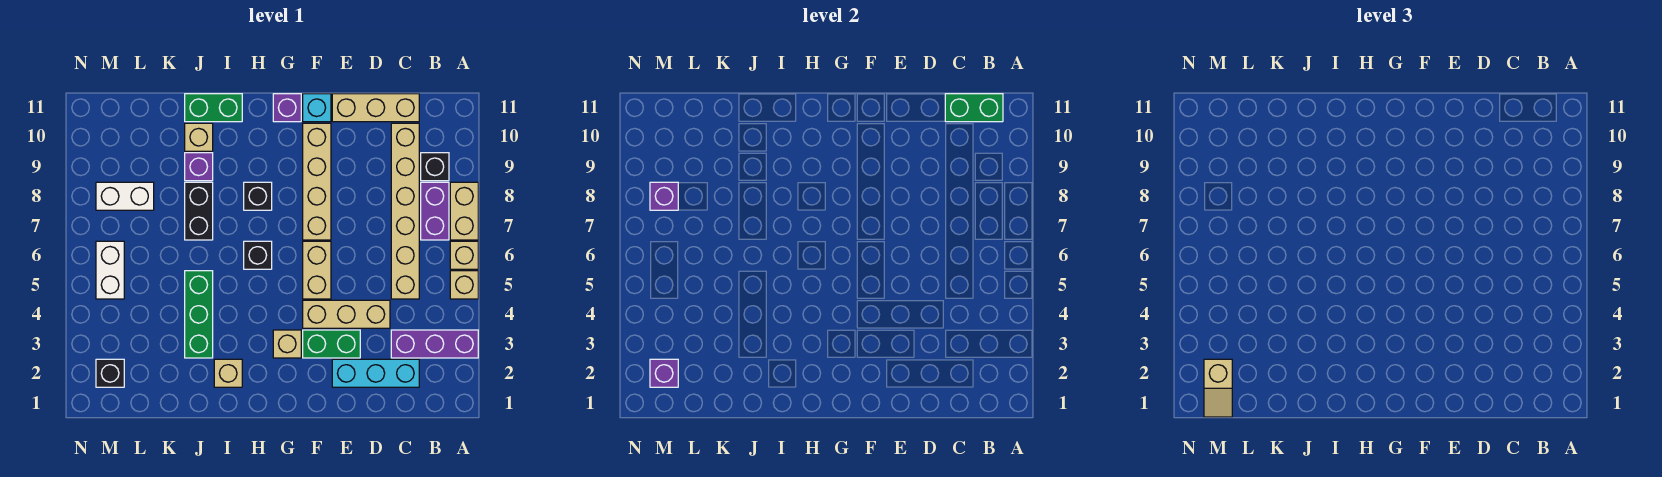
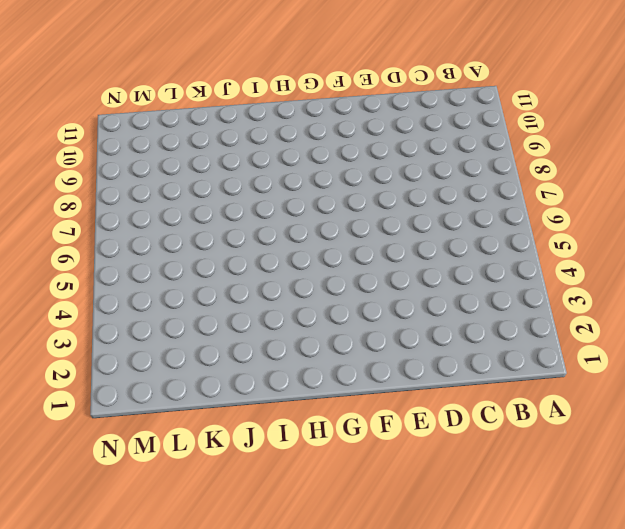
none -> purple 1x3 brick [391,330,478,358]
none -> tan 1x1 brick [450,271,478,299]
none -> tan 1x1 brick [450,241,478,269]
none -> tan 1x2 brick [450,182,478,240]

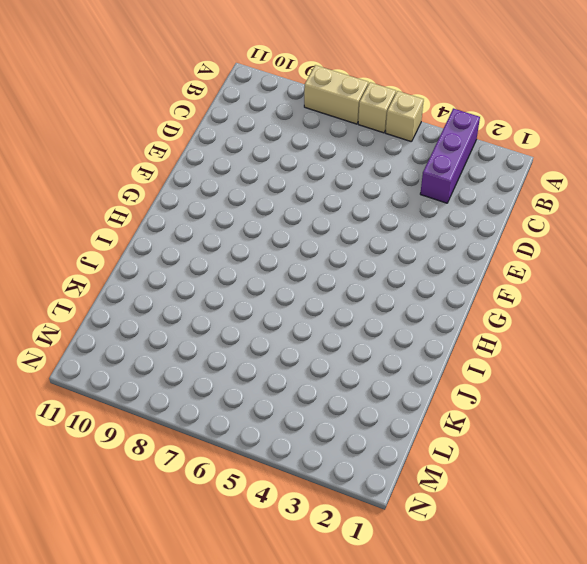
none -> purple 1x2 brick [421,182,449,240]
none -> black 1x1 brick [421,153,449,181]
none -> cyan 1x3 brick [332,359,419,387]
none -> tan 1x6 brick [391,123,419,299]

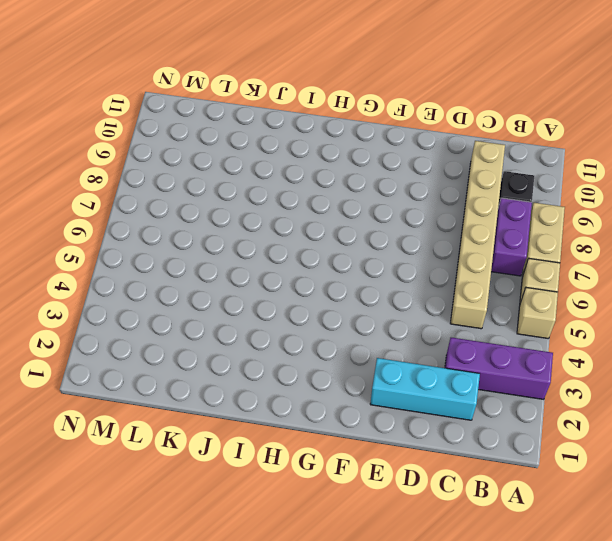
none -> tan 1x3 brick [332,94,419,122]
none -> tan 1x3 brick [303,300,390,328]
none -> green 1x2 brick [303,330,360,358]
none -> tan 1x2 brick [303,241,331,299]

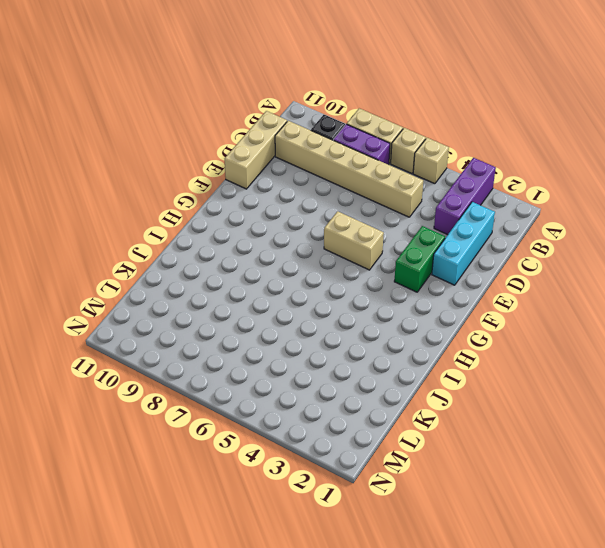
none -> tan 1x3 brick [303,300,390,328]
none -> tan 1x4 brick [303,123,331,240]
none -> cyan 1x1 brick [303,94,331,122]
none -> tan 1x1 brick [273,330,301,358]

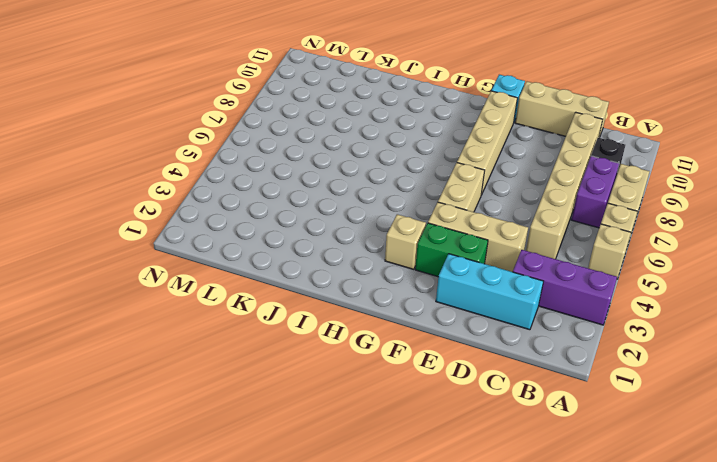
none -> purple 1x1 brick [273,94,301,122]
none -> black 1x1 brick [244,241,272,269]
none -> black 1x1 brick [244,182,272,210]
none -> tan 1x1 brick [214,359,242,387]

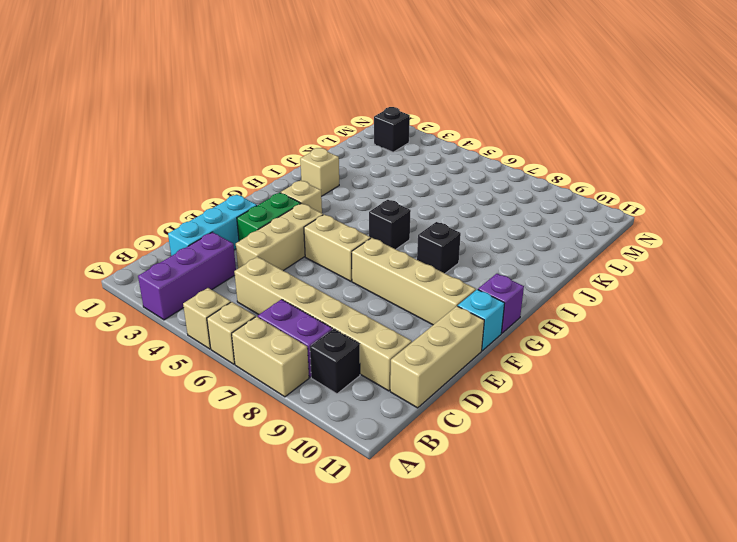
none -> green 1x2 brick [185,94,242,122]
none -> green 1x3 brick [185,271,213,358]
none -> black 1x2 brick [185,182,213,240]
none -> purple 1x1 brick [185,153,213,181]

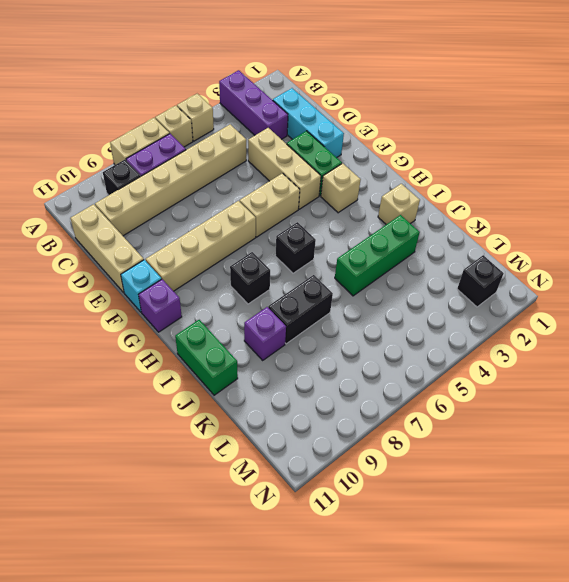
none -> tan 1x1 brick [185,123,213,151]
none -> white 1x2 brick [96,182,154,210]
none -> white 1x2 brick [96,241,124,299]
none -> green 1x2 brick [945,94,1003,122]

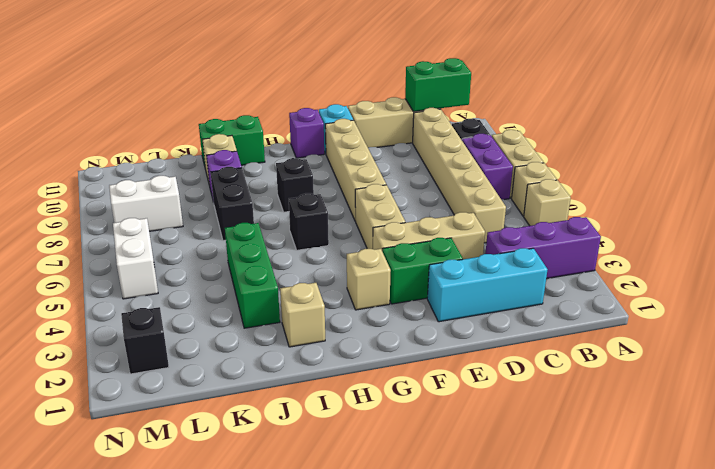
none -> purple 1x1 brick [650,359,678,387]
none -> purple 1x1 brick [650,182,678,210]
none -> tan 1x2 slope [1204,359,1232,417]

